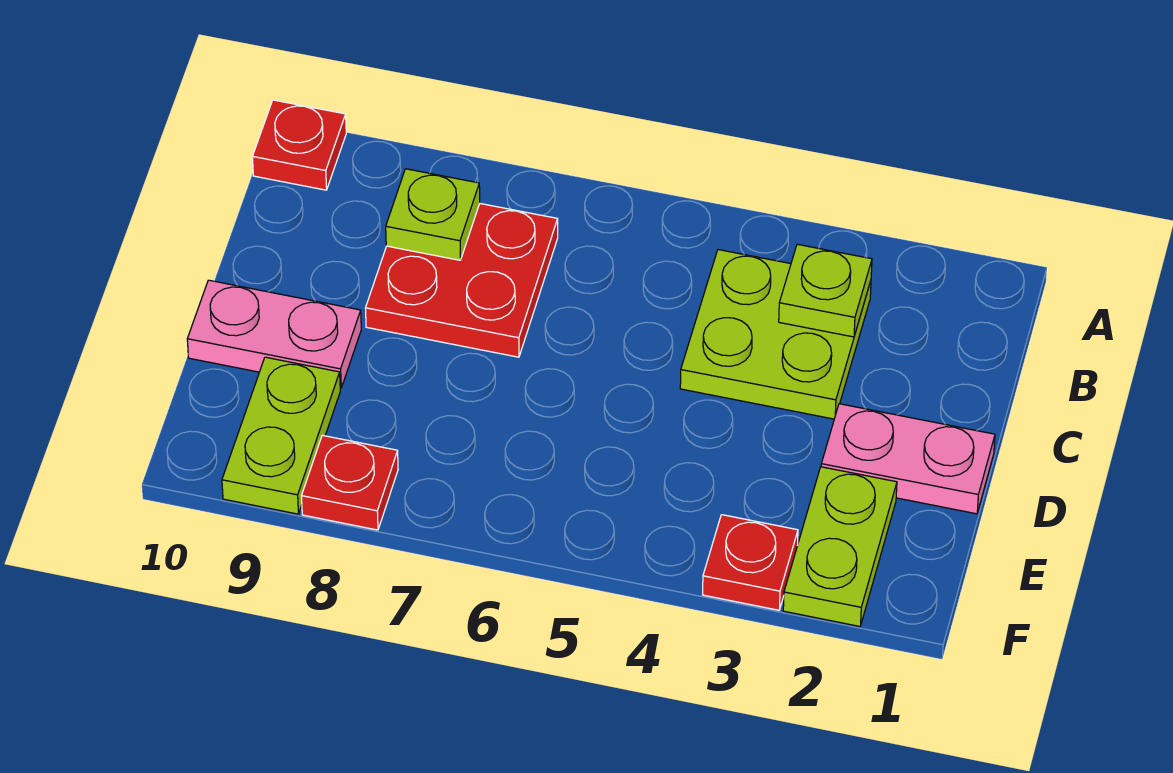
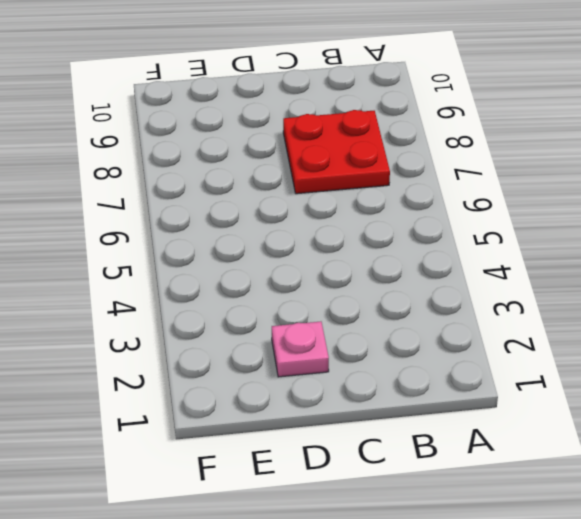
pink 1x1 plate [272,322,329,377] -> pink 1x2 plate [821,404,995,514]
none -> red 1x1 plate [252,100,346,190]
none -> lime 2x2 plate [680,250,871,419]

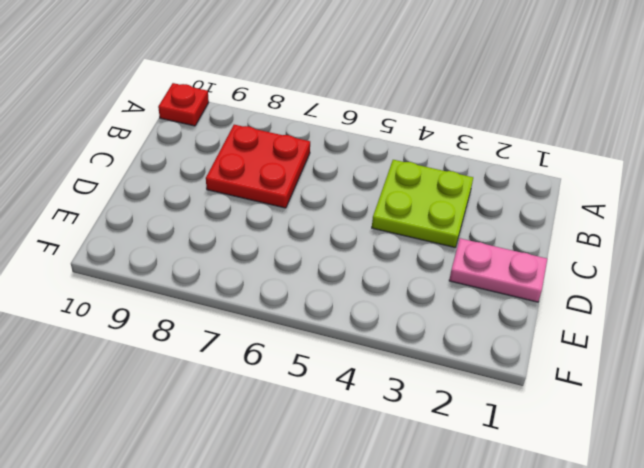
none -> pink 1x2 plate [187,280,361,388]
none -> lime 1x2 plate [783,467,897,626]

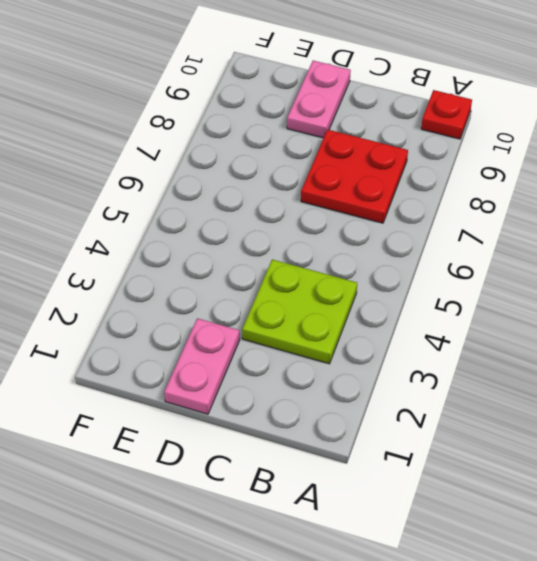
none -> lime 1x2 plate [783,467,897,626]
none -> lime 1x2 plate [222,357,340,514]

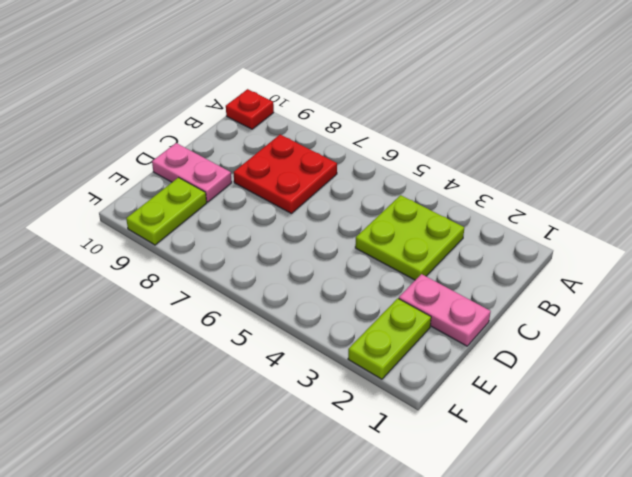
none -> red 1x1 plate [703,515,798,610]
none -> red 1x1 plate [302,435,398,530]

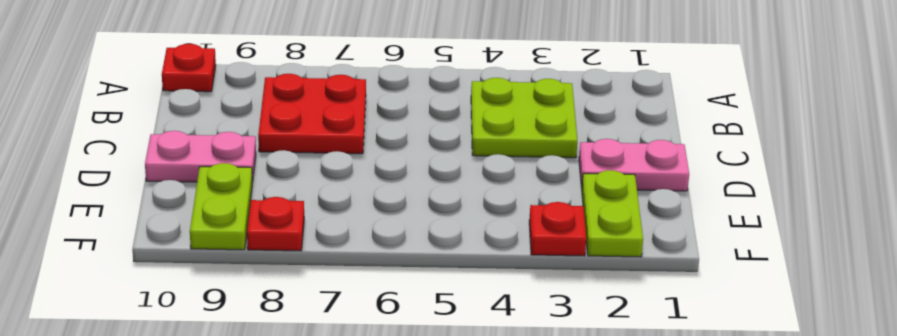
none -> lime 1x1 plate [779,244,872,337]
none -> lime 1x1 plate [386,169,480,260]

